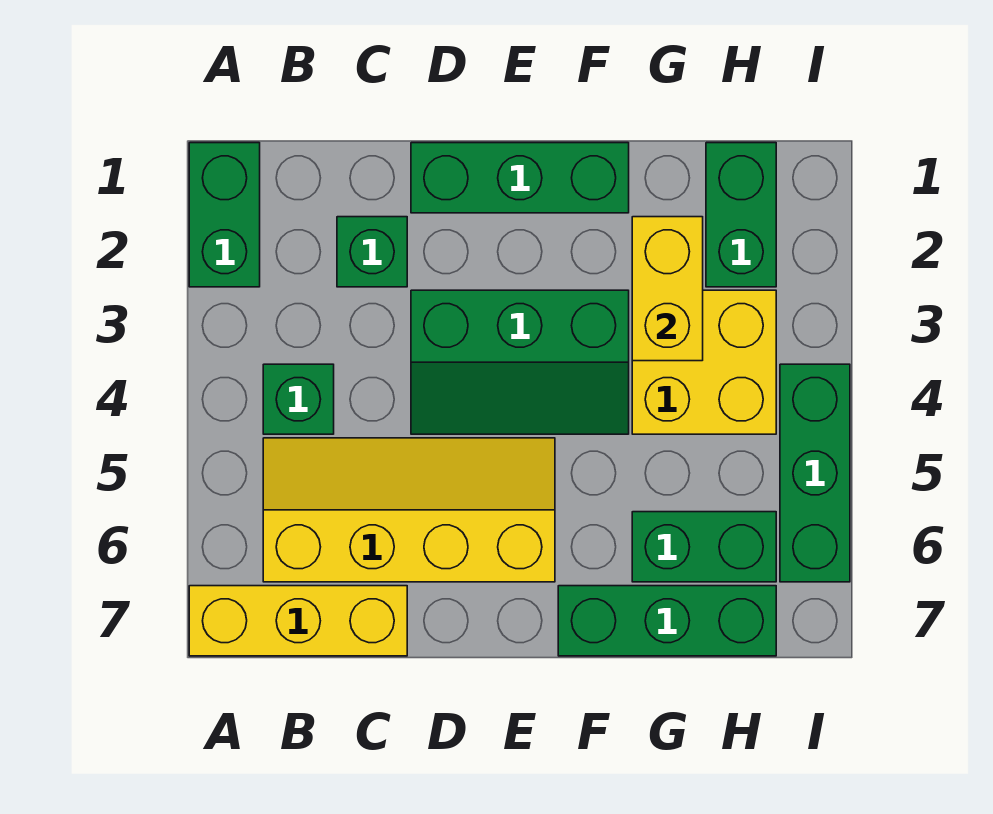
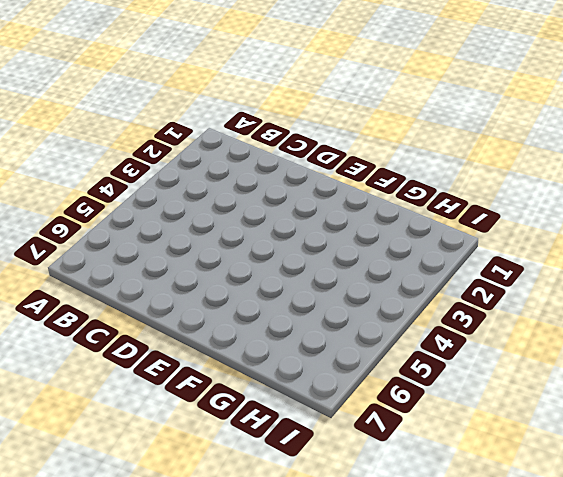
none -> green 1x2 brick [189,143,260,287]
none -> yellow 1x3 brick [189,586,407,656]
none -> green 1x1 brick [263,364,334,434]

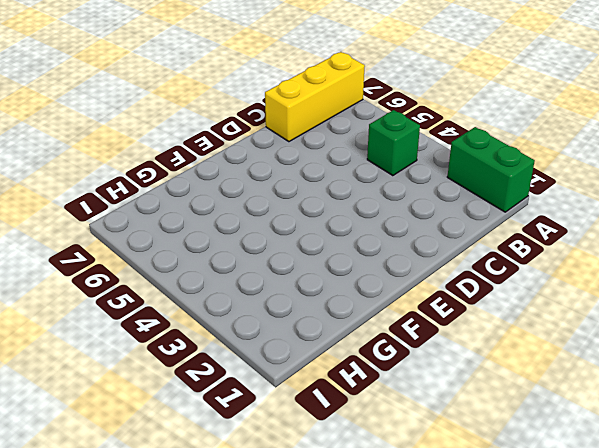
none -> yellow 2x4 slope [263,438,555,582]
none -> green 1x1 brick [337,217,407,287]
none -> green 1x3 brick [411,143,629,213]

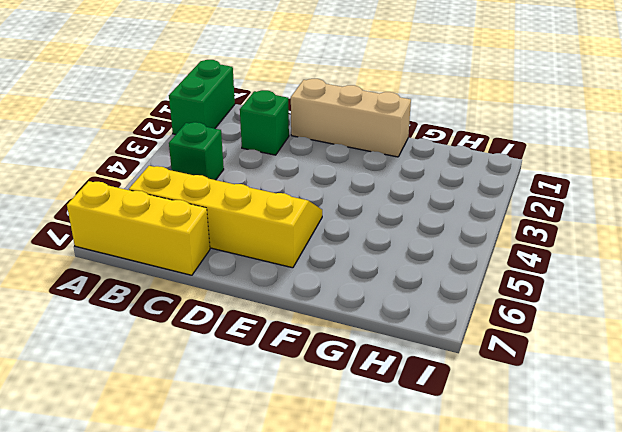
tan 1x3 brick [291,79,411,157] -> green 1x3 brick [411,143,629,213]
none -> green 2x3 slope [411,290,629,434]
none -> green 1x3 brick [558,586,776,656]
none -> yellow 2x2 brick [632,290,776,434]

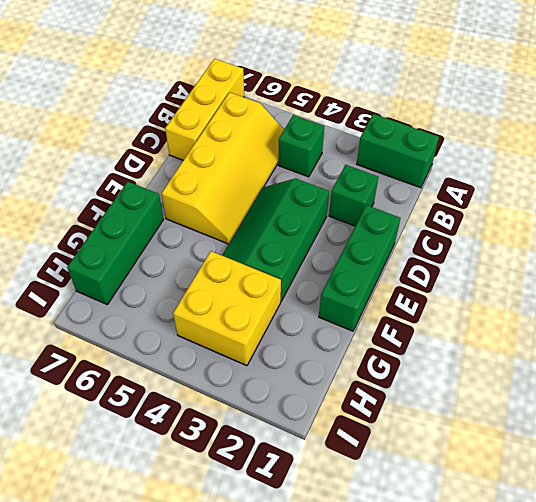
none -> green 1x2 brick [632,512,776,582]
none -> green 1x2 brick [706,143,776,287]
none -> green 1x3 brick [780,364,850,582]

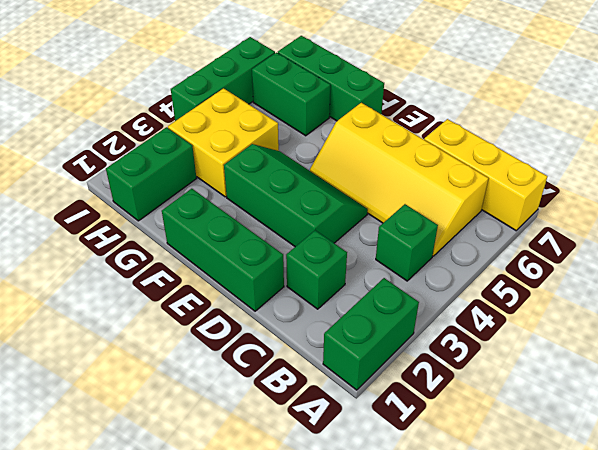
none -> yellow 1x2 brick [632,217,703,361]

